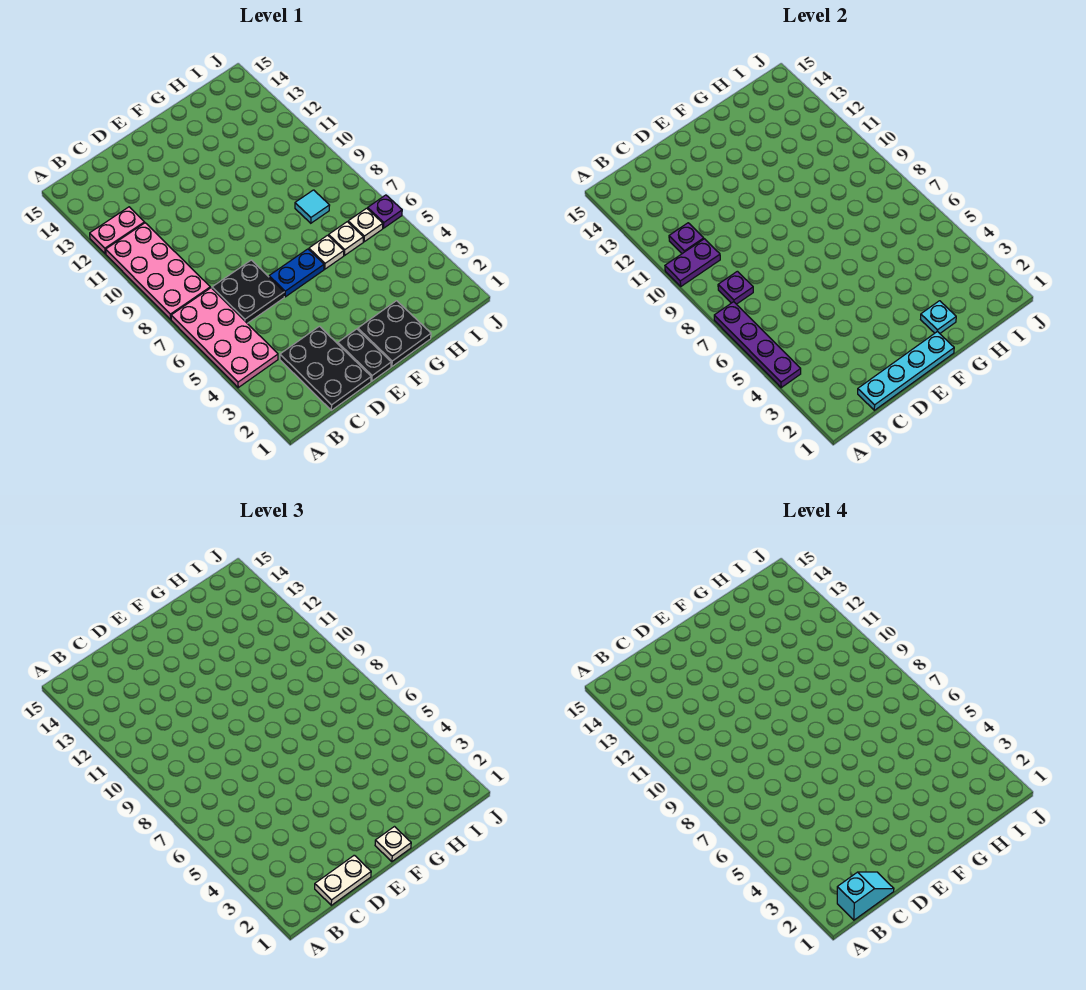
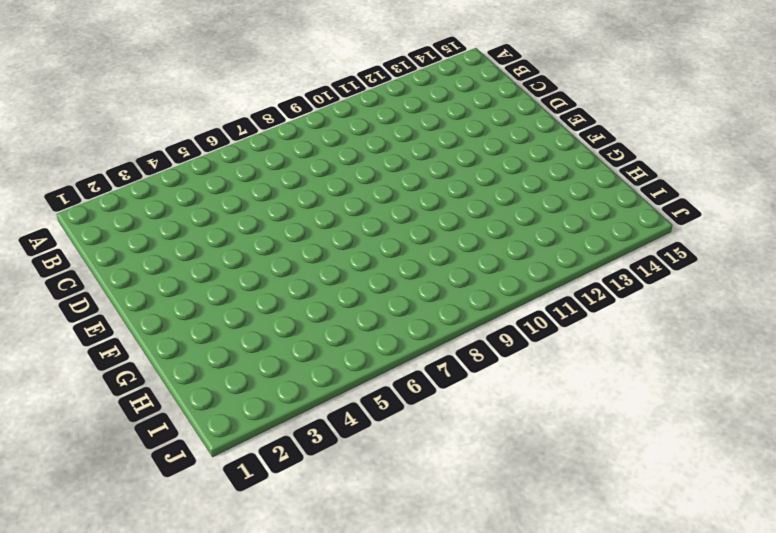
none -> pink 2x4 plate [171,288,278,388]
none -> pink 2x4 plate [106,223,210,320]
none -> pink 1x2 plate [90,207,145,254]

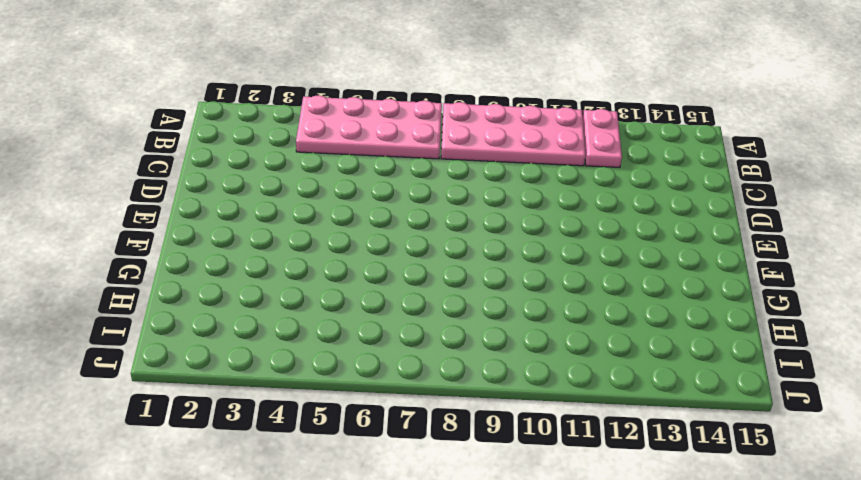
none -> black 2x3 plate [280,326,371,410]
none -> black 2x2 plate [212,260,284,323]
none -> black 1x2 plate [338,329,391,381]

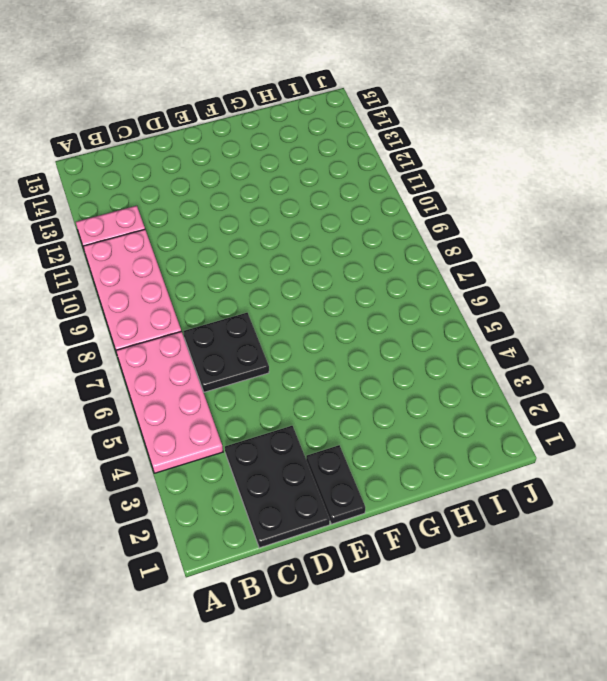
none -> blue 1x2 plate [269,249,324,297]
none -> black 2x2 plate [358,301,431,367]
none -> white 1x1 plate [309,235,344,269]

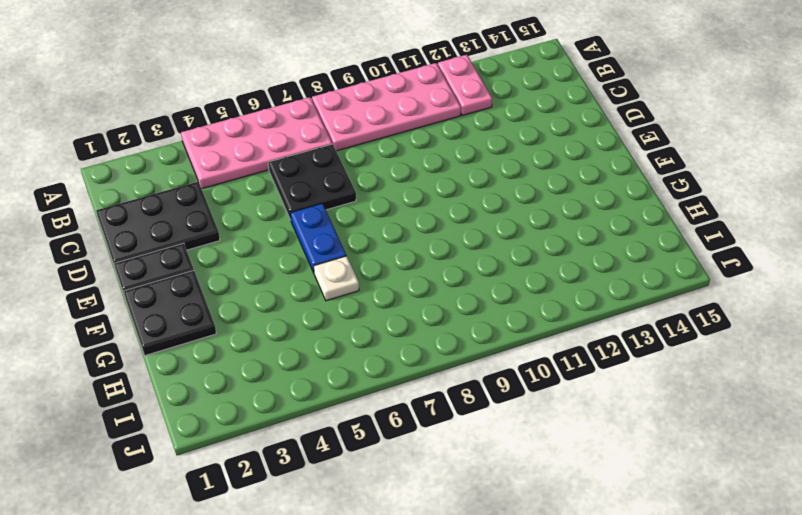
none -> white 1x1 plate [329,222,363,255]
none -> cyan 1x1 tile [295,190,330,223]
none -> white 1x1 plate [348,208,383,242]

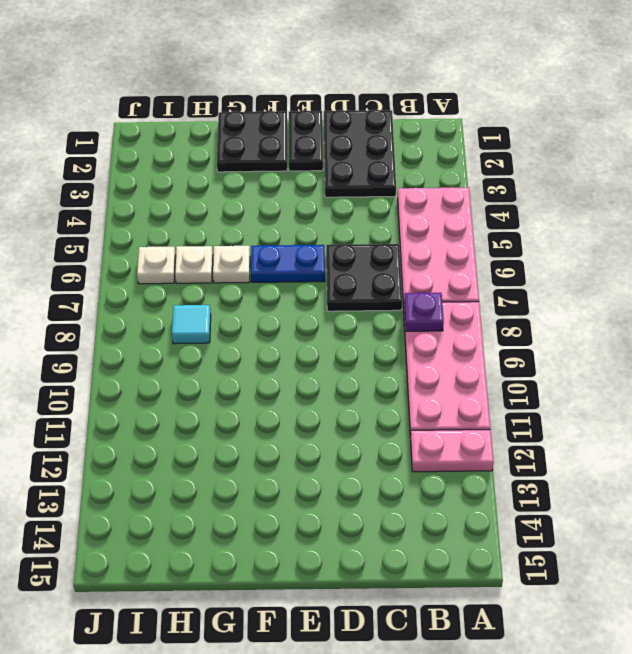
none -> purple 1x1 plate [368,195,402,228]
none -> purple 1x4 plate [714,302,801,388]
none -> purple 1x2 plate [665,239,720,286]

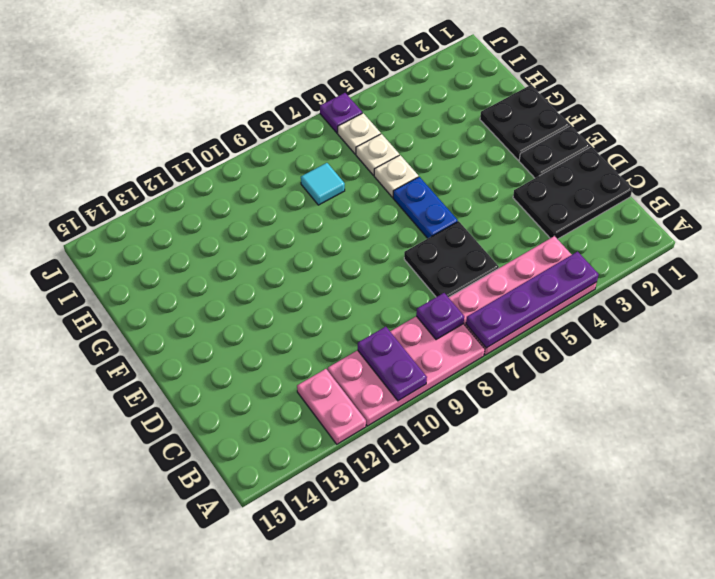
none -> purple 1x1 plate [669,223,704,254]
none -> cyan 1x4 plate [858,331,954,410]
none -> cyan 1x1 plate [921,301,956,333]

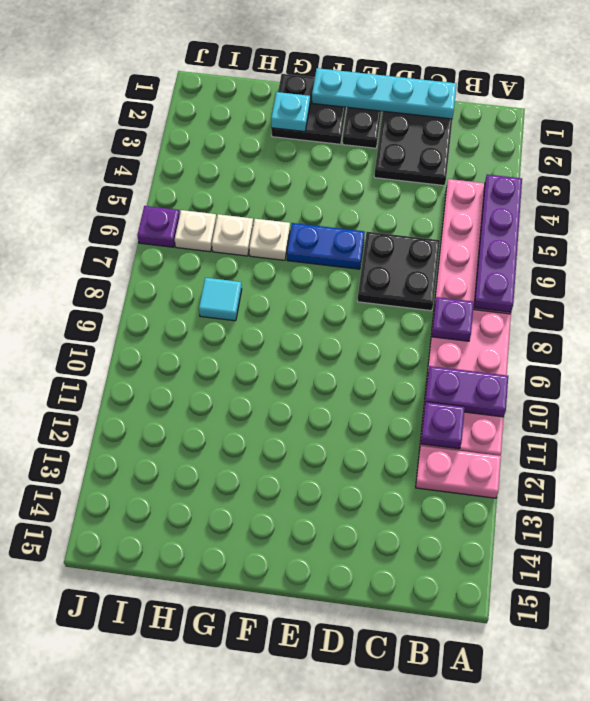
none -> white 1x2 plate [315,855,371,905]
none -> white 1x1 plate [375,827,411,862]
none -> cyan 1x2 slope [837,872,894,920]

